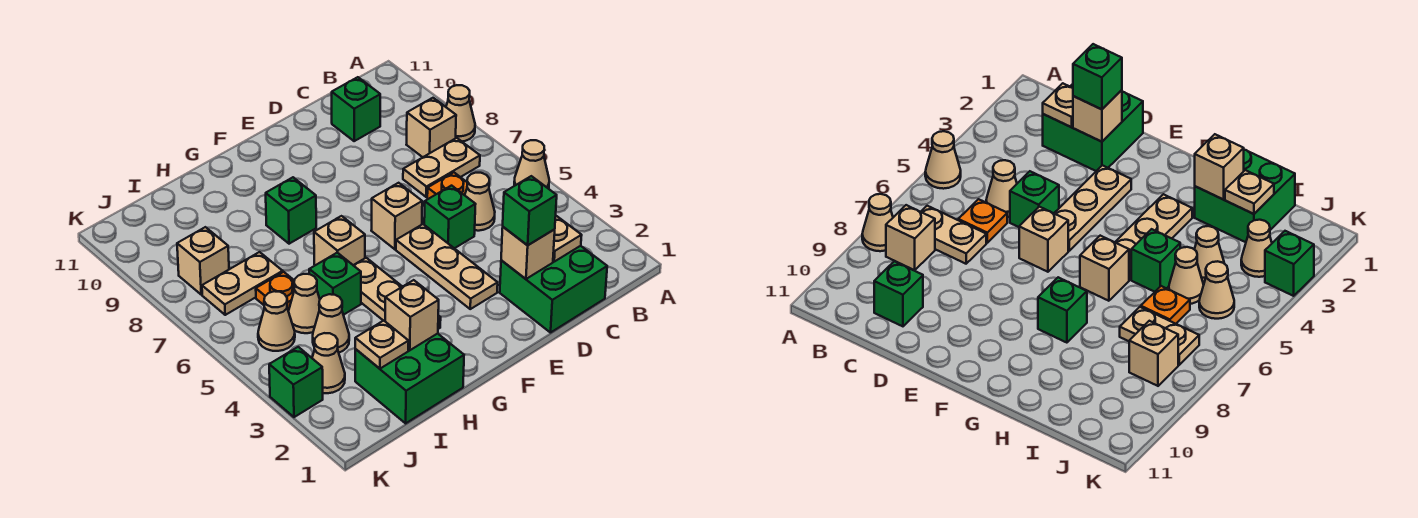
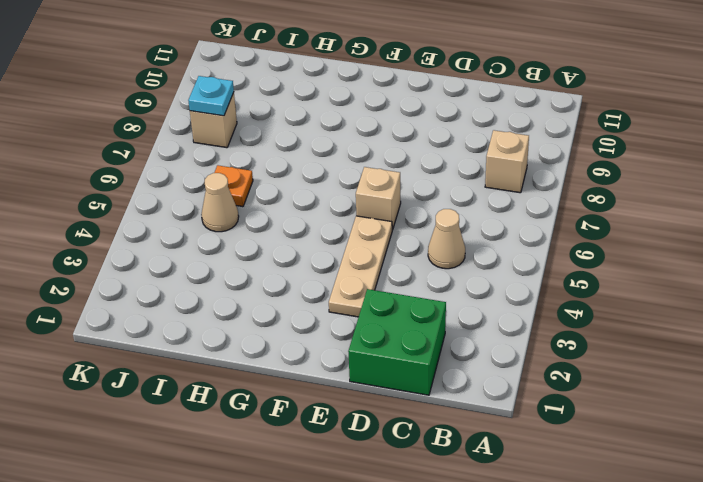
cyan 1x1 plate [188,76,234,116] -> none
none -> tan 1x1 cone [514,140,549,189]
none -> tan 1x1 cone [446,85,475,141]
none -> tan 1x2 plate [403,138,480,197]

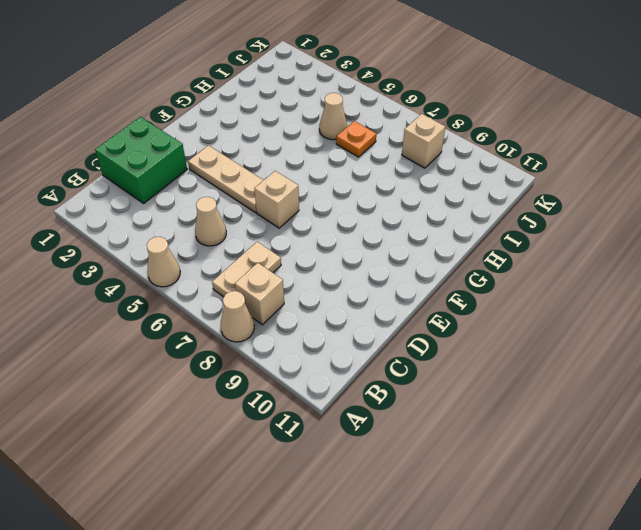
none -> orange 1x1 plate [427,172,467,199]
none -> green 1x1 brick [332,77,380,141]
none -> green 1x1 brick [424,186,476,248]

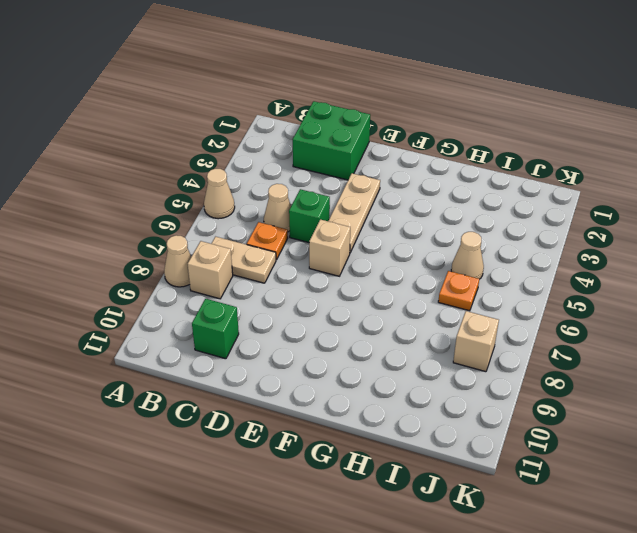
none -> tan 1x3 plate [353,258,441,329]
none -> tan 1x1 brick [314,216,365,265]
none -> green 1x1 brick [266,177,316,244]

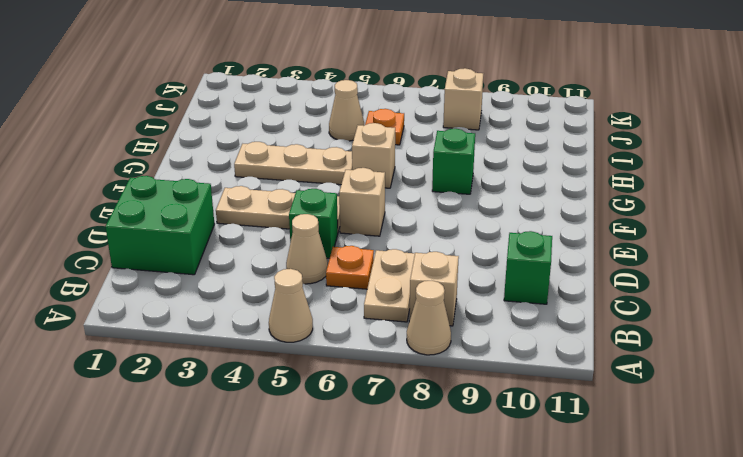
none -> green 2x2 brick [355,334,464,423]
none -> green 1x1 brick [309,253,361,315]
none -> tan 1x1 cone [313,294,349,352]

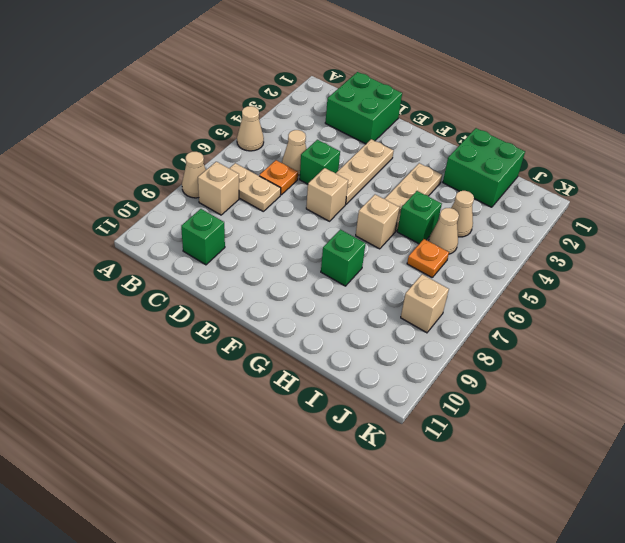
none -> tan 1x2 plate [202,252,283,315]
none -> tan 1x1 cone [312,333,345,393]
none -> tan 1x1 cone [258,291,295,351]

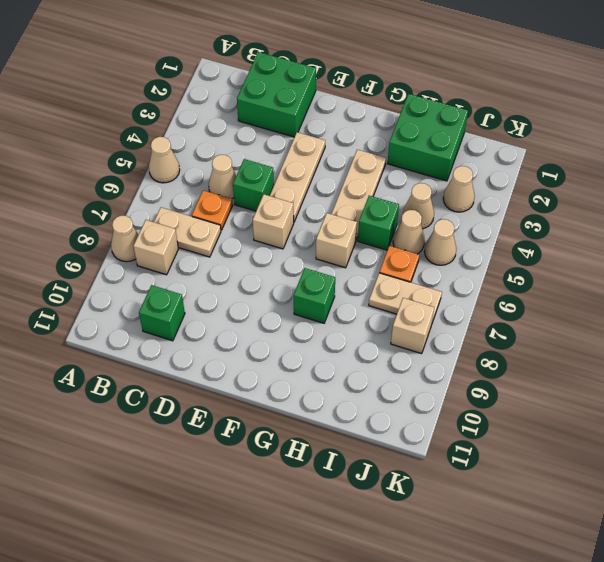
none -> green 1x1 brick [269,347,323,417]
none -> tan 1x1 plate [553,216,582,262]
none -> tan 1x1 brick [501,227,555,279]

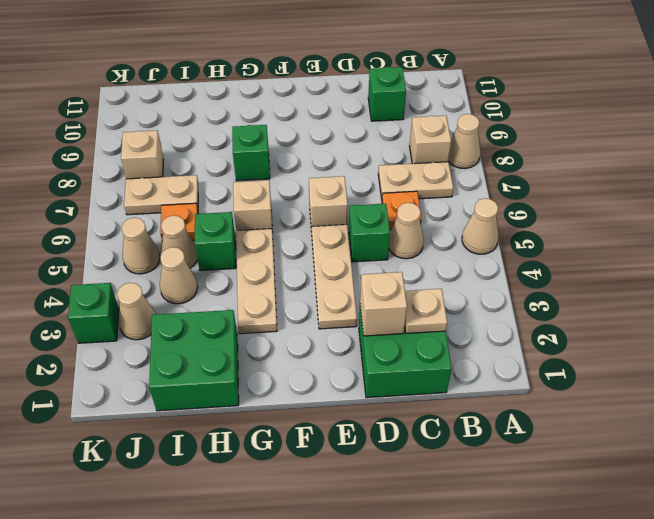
none -> tan 1x1 brick [385,280,439,350]
none -> tan 1x1 plate [355,321,409,369]
none -> green 1x1 brick [503,176,557,245]

